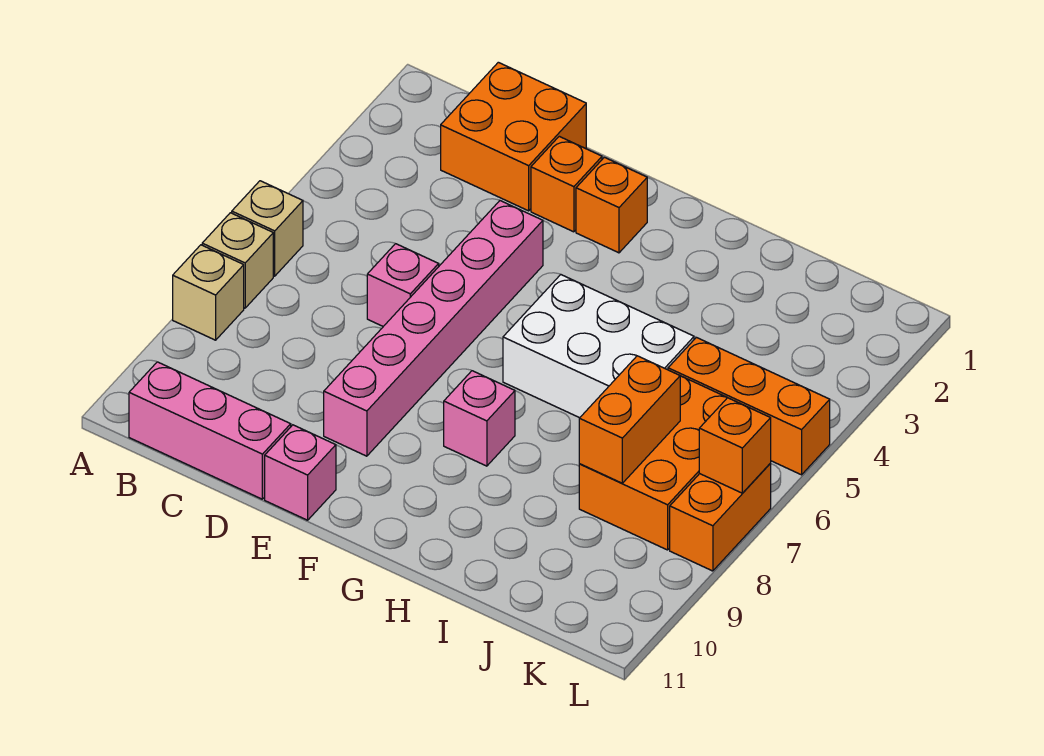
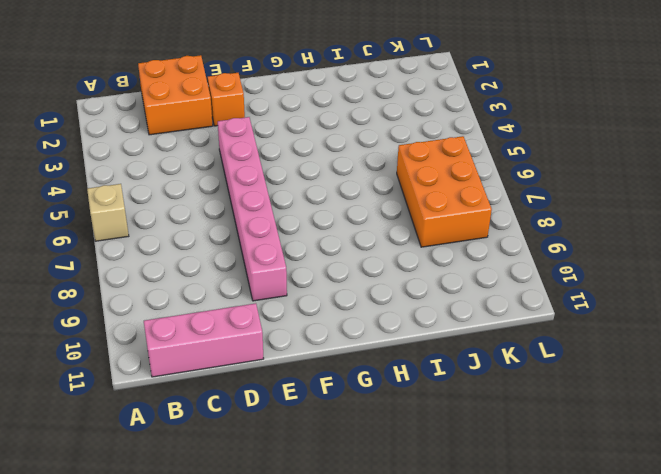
none -> tan 1x1 brick [202,213,273,308]
none -> tan 1x1 brick [173,245,244,340]
none -> pink 1x1 brick [367,244,439,326]

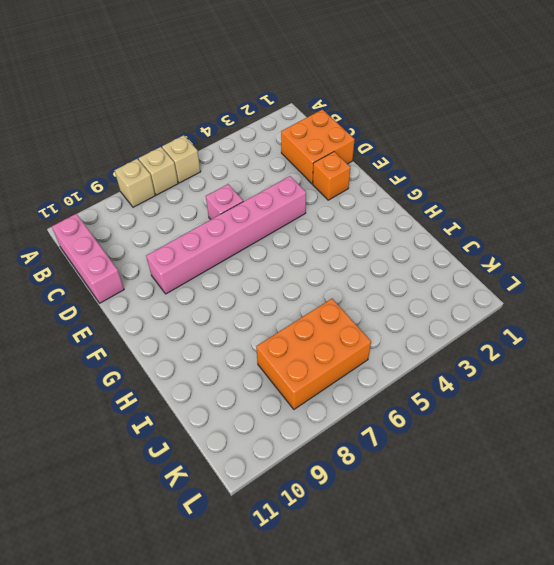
none -> pink 1x1 brick [265,425,336,520]
none -> orange 1x1 brick [576,157,647,253]
none -> white 2x3 brick [503,275,694,418]

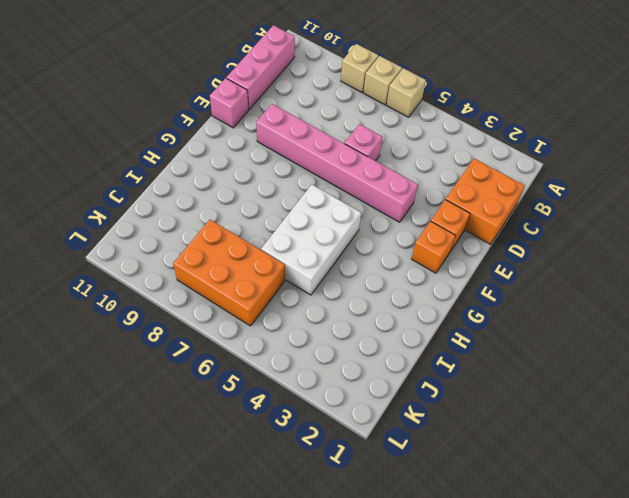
none -> pink 1x1 brick [444,371,515,466]
none -> orange 1x3 brick [668,337,830,475]
none -> orange 1x2 brick [670,463,771,571]

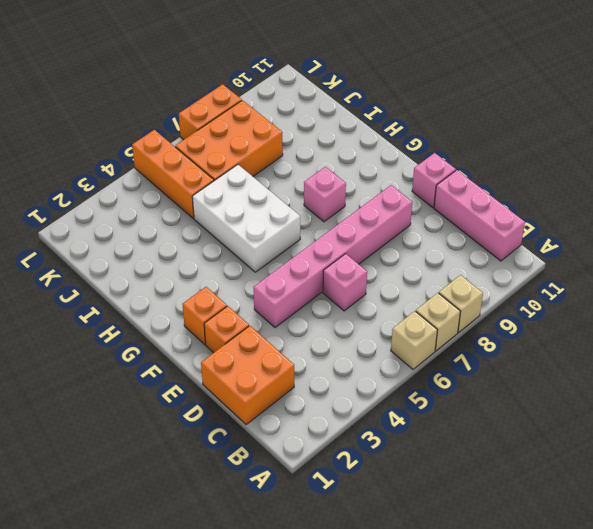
none -> orange 1x2 brick [579,356,680,483]
none -> orange 1x1 brick [699,398,771,493]

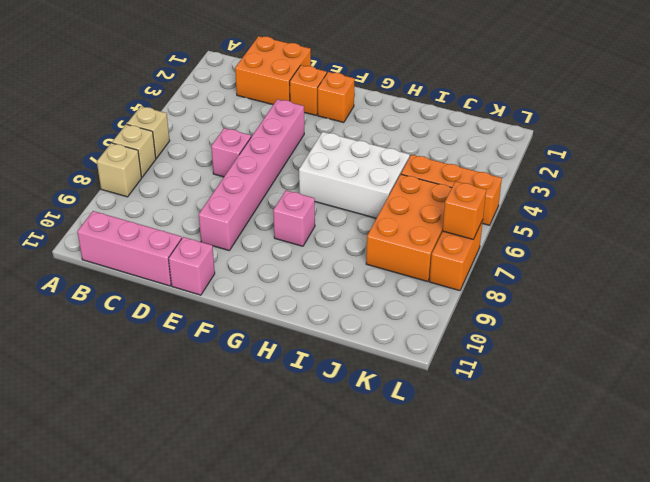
none -> orange 1x2 brick [579,356,680,483]

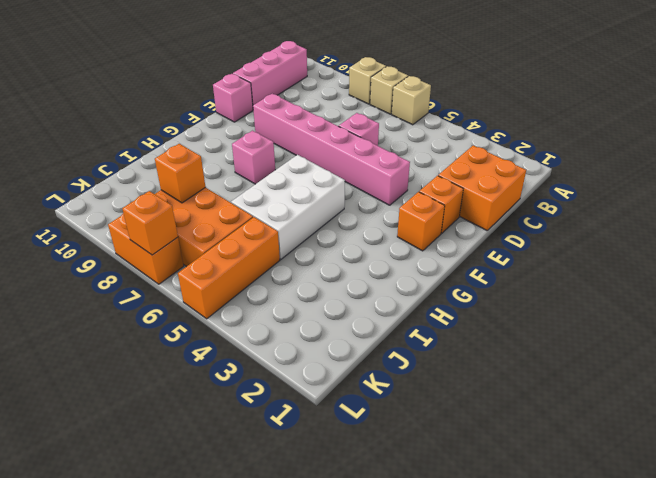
orange 1x1 brick [155,144,205,203] -> orange 1x2 brick [579,356,680,483]

